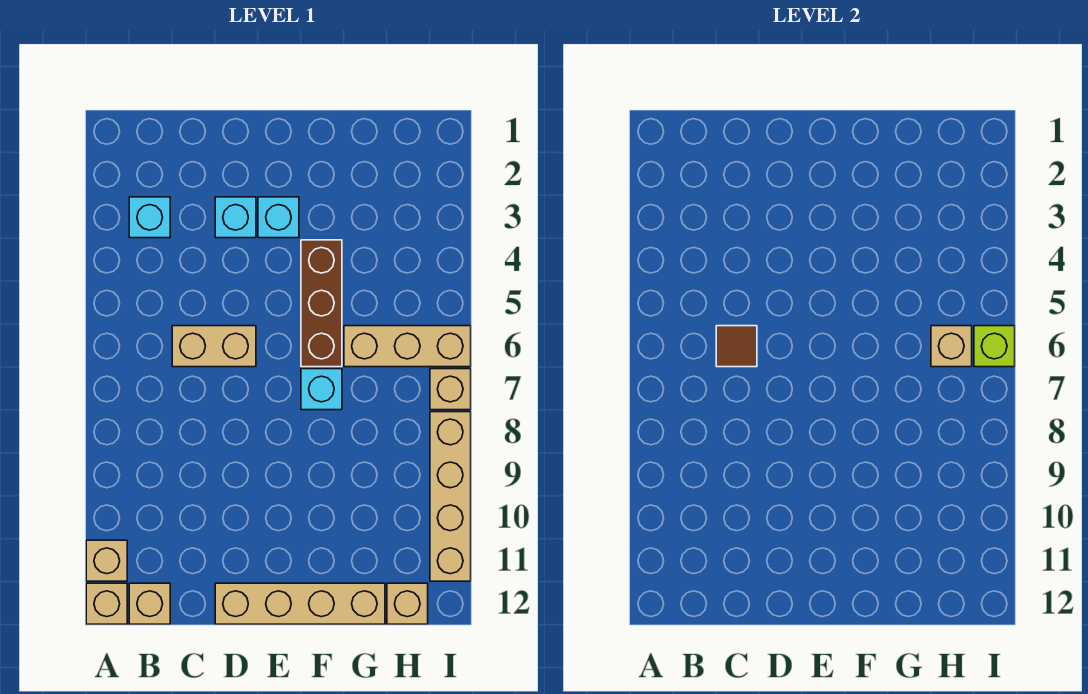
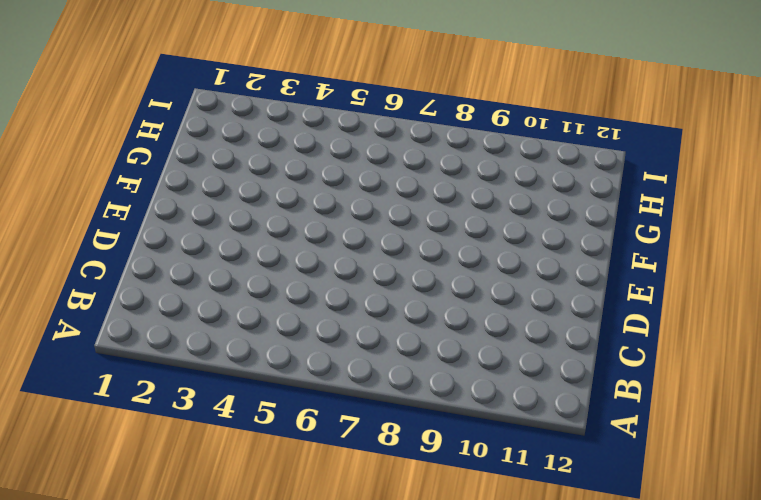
none -> tan 1x1 brick [86,540,127,581]
none -> tan 1x1 brick [86,583,127,624]
none -> cyan 1x1 brick [129,197,170,238]

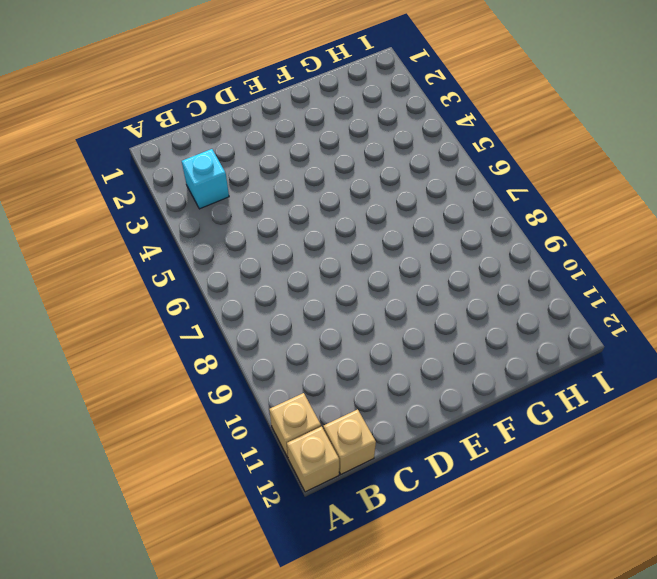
none -> tan 1x2 brick [172,326,256,367]
none -> cyan 1x1 brick [215,197,256,238]
none -> tan 1x4 brick [215,583,385,624]

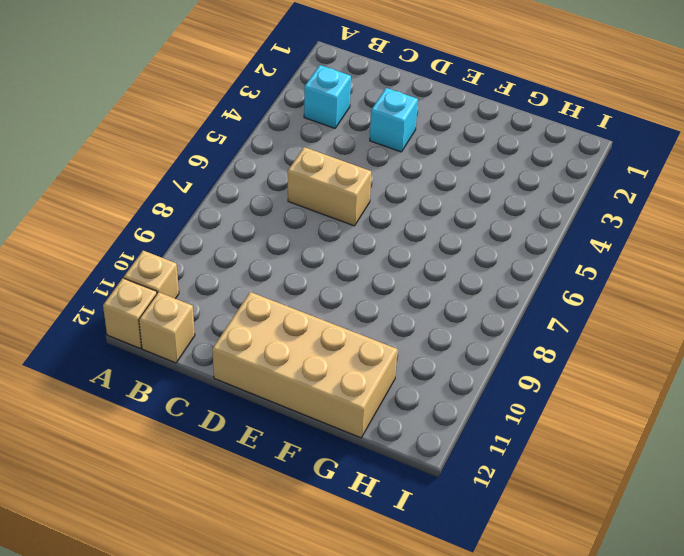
tan 2x4 brick [212,292,397,438] -> tan 1x4 brick [215,583,385,624]
none -> cyan 1x1 brick [258,197,299,238]
none -> brown 1x3 brick [301,240,342,367]
none -> cyan 1x1 brick [301,369,342,410]

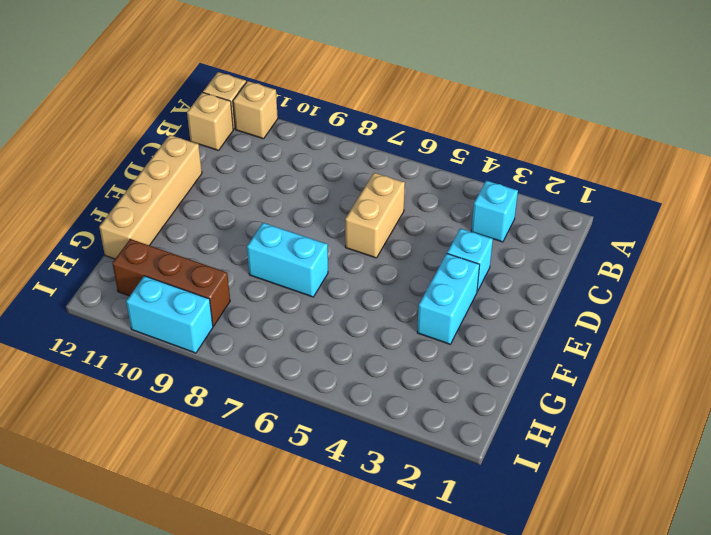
cyan 1x2 brick [417,254,480,344] -> cyan 1x1 brick [258,197,299,238]
cyan 1x2 brick [247,223,328,297] -> cyan 1x1 brick [301,369,342,410]
brown 1x3 brick [112,239,230,326] -> brown 1x3 brick moved to [301,240,342,367]
cyan 1x2 brick [126,276,213,353] -> tan 1x4 brick [430,412,471,581]
none -> tan 1x3 brick [344,326,471,367]
none -> tan 1x1 brick [387,583,428,624]
none -> tan 1x1 brick [430,369,471,410]

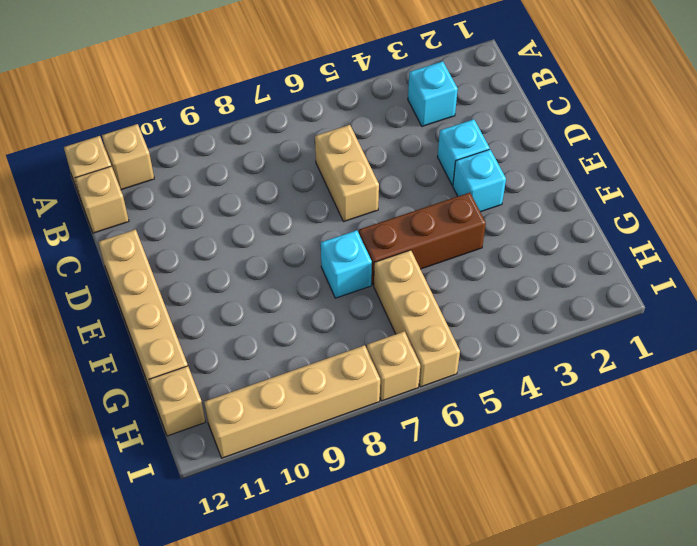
none -> brown 1x1 tile [716,326,757,367]
none -> tan 1x1 brick [931,326,972,367]
none -> lime 1x1 brick [974,326,1015,367]

